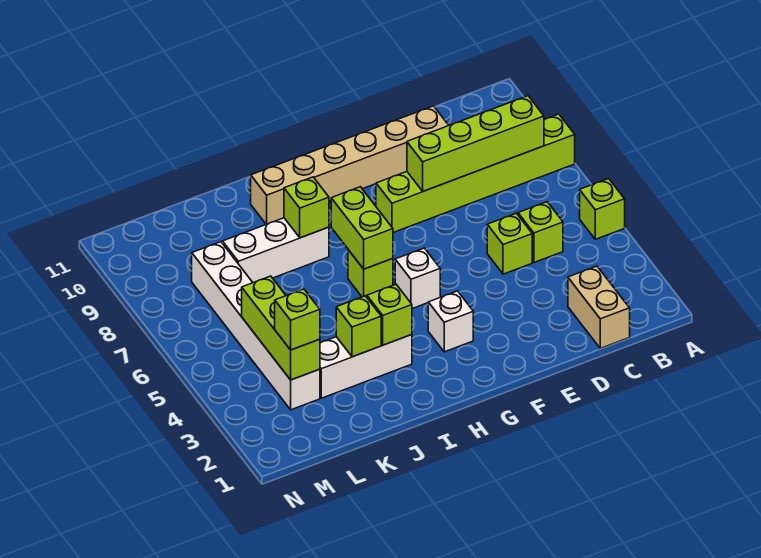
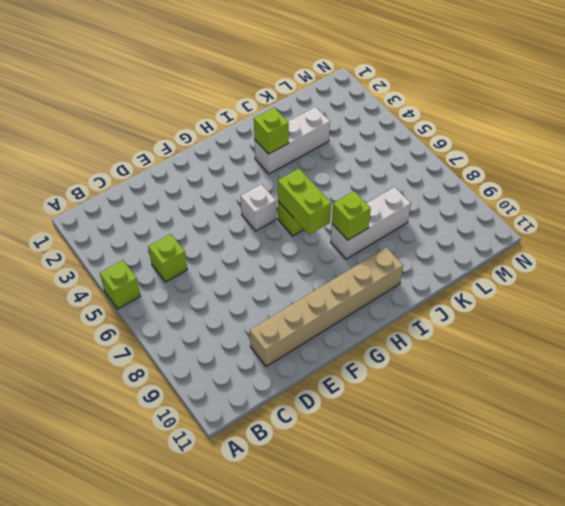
none -> lime 1x6 brick [376,114,575,233]
none -> tan 1x2 brick [568,266,630,348]
none -> lime 1x1 brick [487,213,532,274]

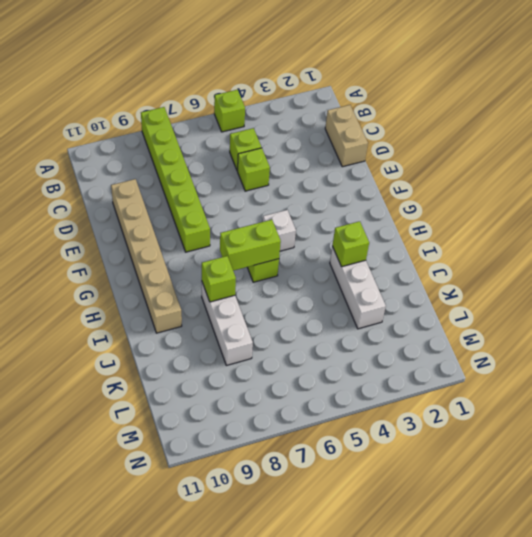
tan 1x2 brick [325,105,368,167] -> tan 1x2 brick turned to [568,266,630,348]
none -> white 1x1 brick [428,291,473,352]
none -> white 1x6 brick [192,242,320,410]
none -> lime 1x4 brick [407,96,544,191]

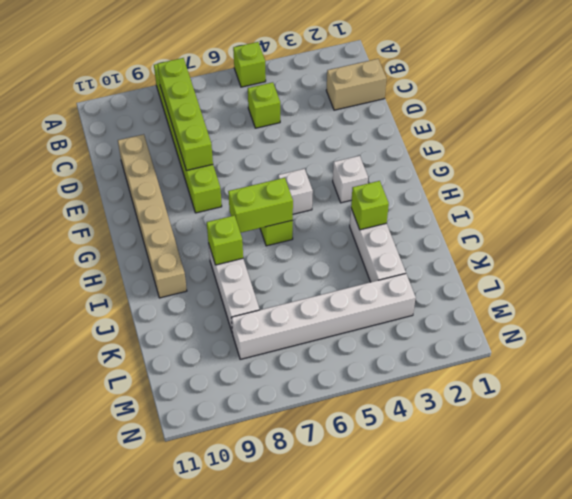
none -> lime 1x1 brick [487,213,532,274]
none -> lime 1x1 brick [336,296,381,357]
none -> lime 1x3 brick [242,276,320,380]

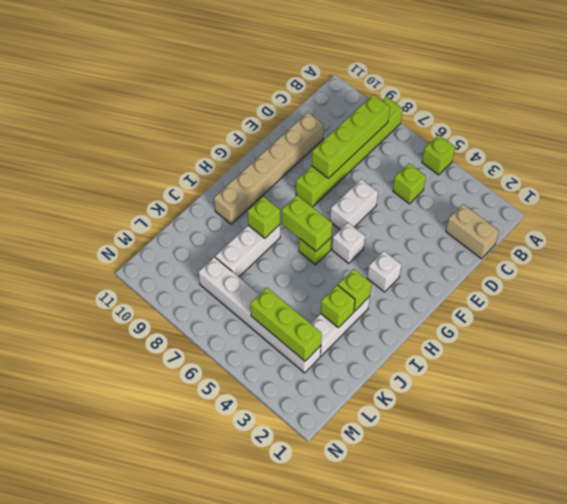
white 1x2 brick [330,179,378,230] -> none
none -> lime 1x1 brick [487,213,532,274]
none -> lime 1x1 brick [275,289,320,350]

